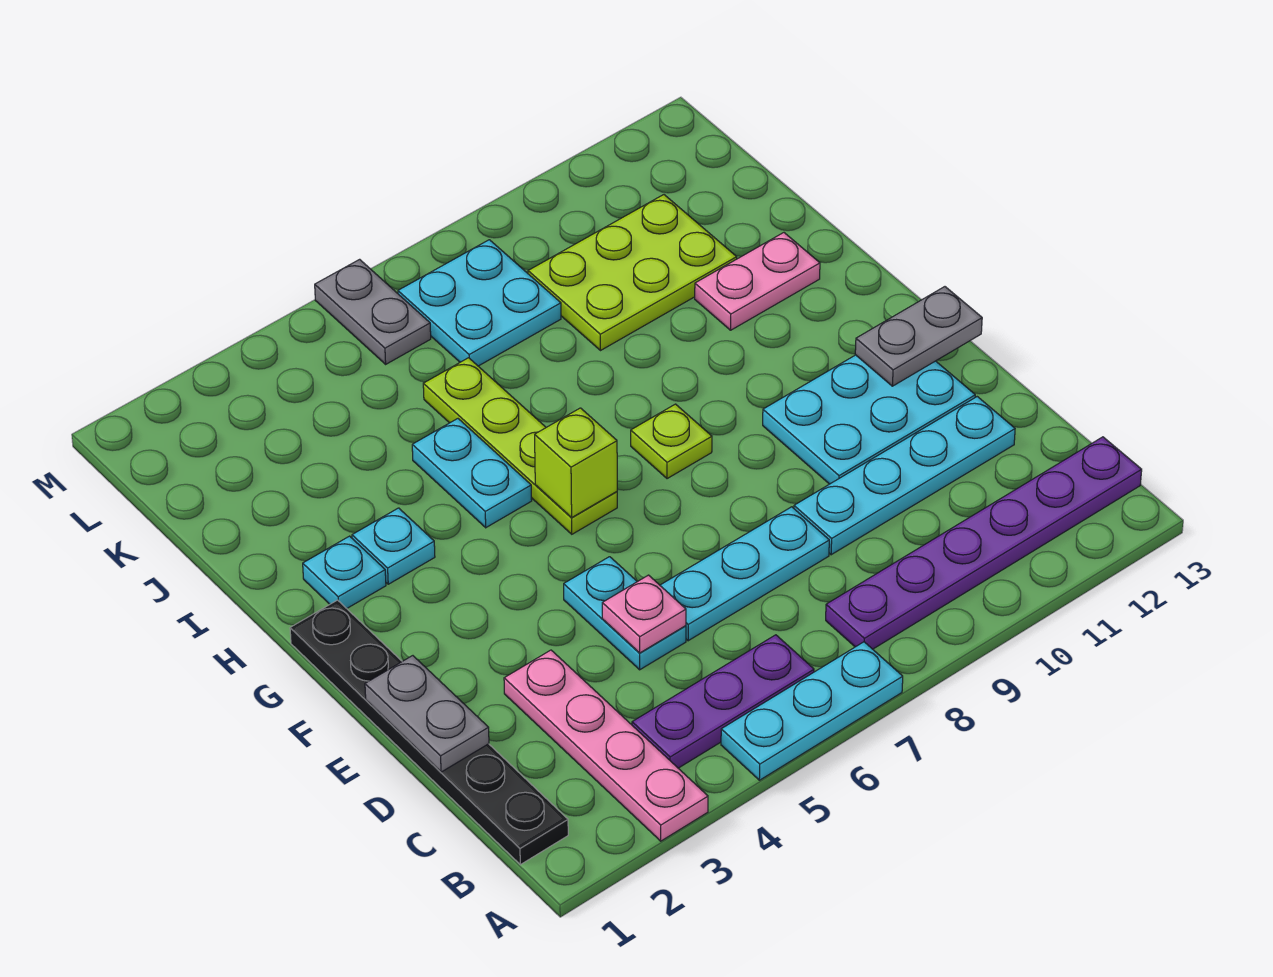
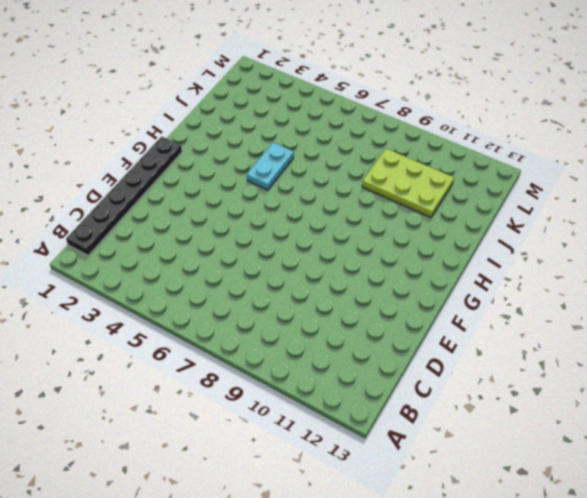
none -> pink 1x4 plate [504,650,708,841]
none -> cyan 1x3 plate [721,642,903,780]
none -> purple 1x3 plate [632,635,814,768]

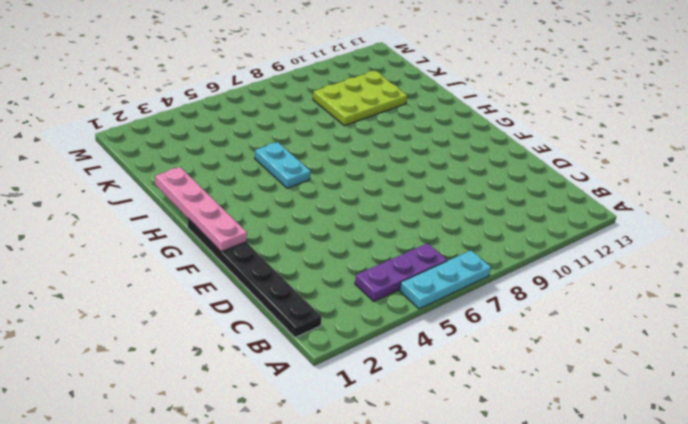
pink 1x4 plate [155,167,247,252] -> pink 1x4 plate moved to [504,650,708,841]
none -> purple 1x6 plate [826,437,1142,649]
none -> cyan 1x2 plate [564,557,686,670]
none -> cyan 1x3 plate [660,507,829,641]

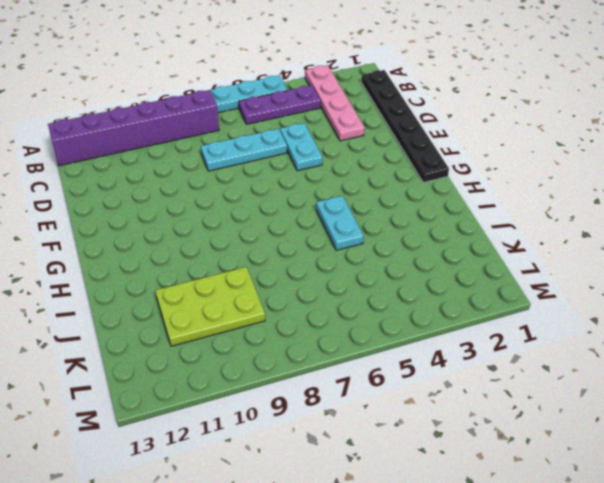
purple 1x6 brick [48,90,219,166] -> purple 1x6 plate [826,437,1142,649]
none -> cyan 1x4 plate [794,397,1015,555]
none -> cyan 2x3 plate [763,355,975,484]
none -> lime 1x4 plate [423,358,617,534]

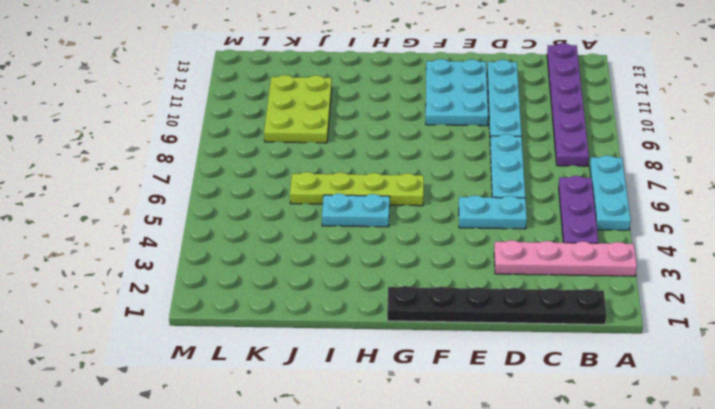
none -> lime 1x1 plate [631,404,712,479]
none -> cyan 1x1 plate [303,536,386,608]
none -> cyan 1x1 plate [352,508,435,584]

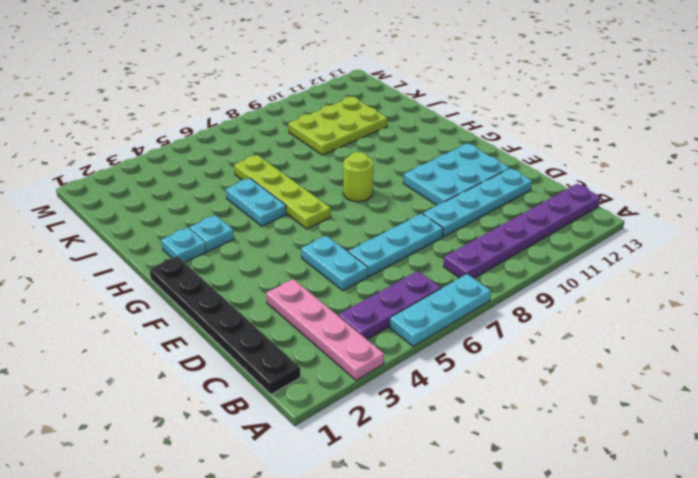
lime 1x1 round brick [343,152,373,202] -> lime 1x1 plate [631,404,712,479]
none -> pink 1x2 plate [695,233,820,330]
none -> cyan 2x2 plate [398,240,561,366]
none -> grey 1x2 plate [315,259,431,364]

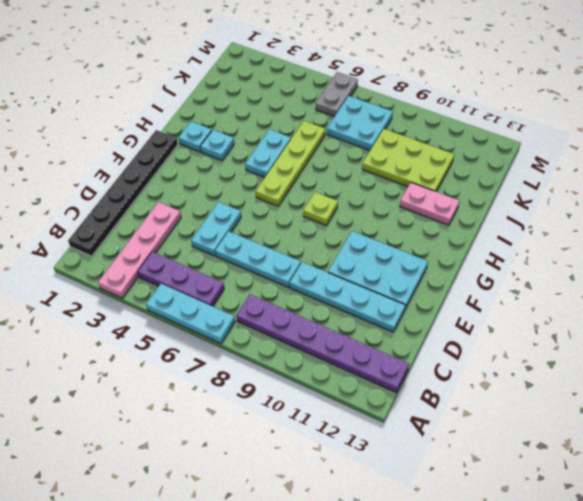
none -> grey 1x2 plate [365,656,489,772]
none -> pink 1x1 plate [602,575,686,653]
none -> grey 1x2 plate [855,287,982,386]

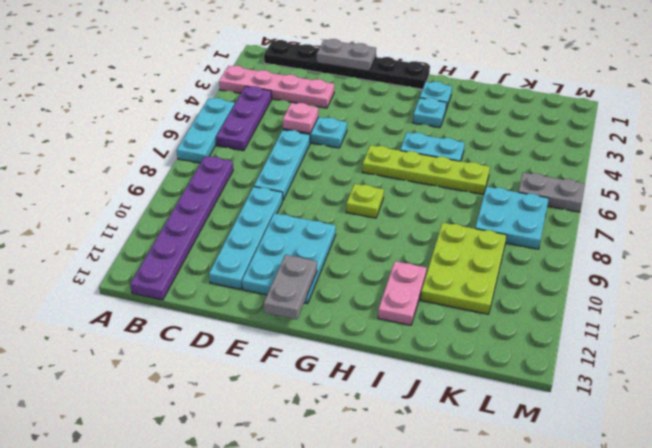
none -> lime 1x1 brick [535,408,617,517]

